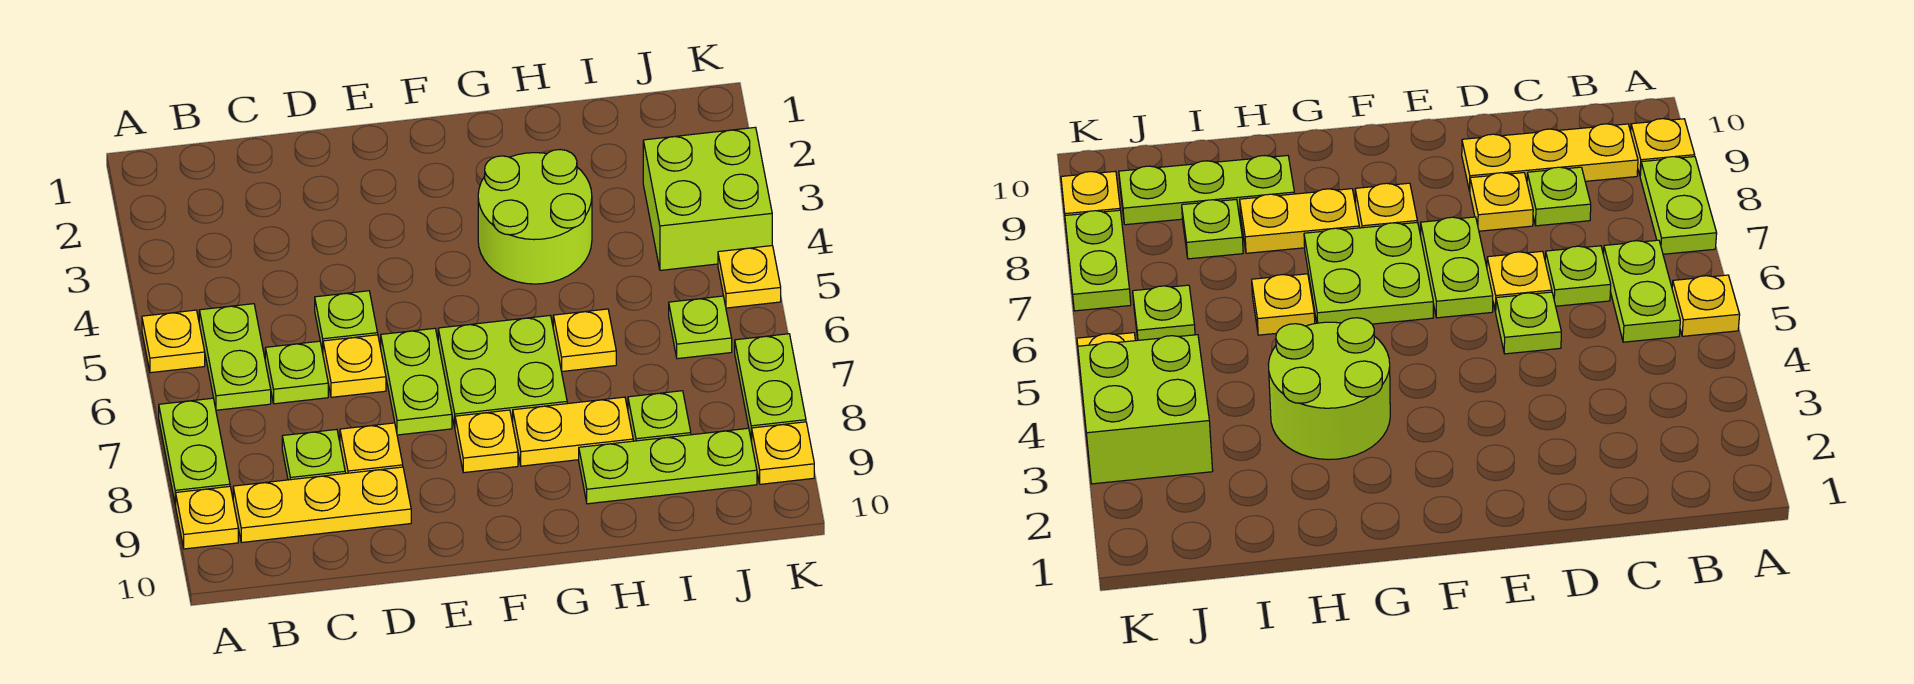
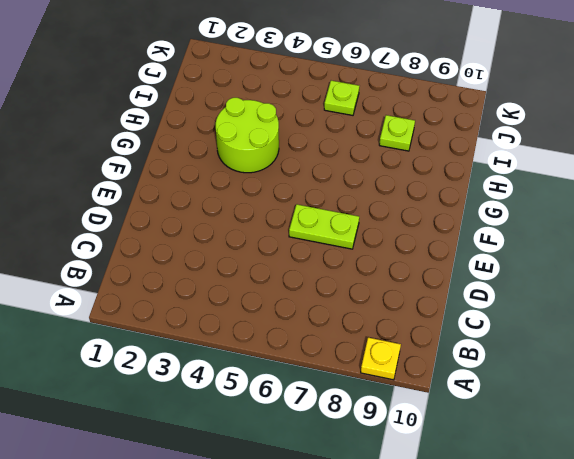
none -> yellow 1x1 plate [142,310,205,373]
none -> lime 1x2 plate [159,398,230,505]
none -> lime 1x2 plate [199,304,271,410]

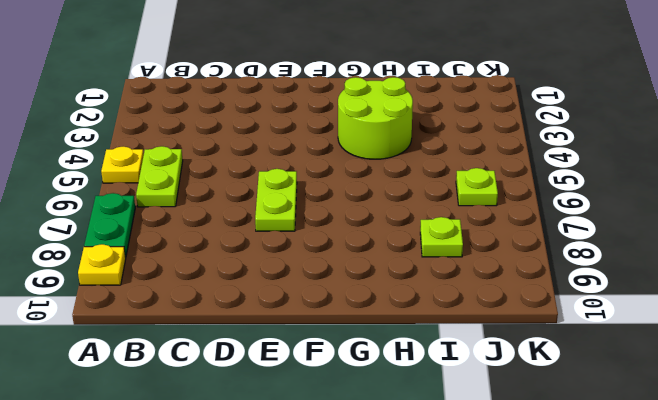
green 1x2 plate [84,193,135,258] -> lime 1x2 plate [159,398,230,505]
none -> yellow 1x3 plate [233,467,411,543]
none -> lime 1x1 plate [265,341,328,404]
none -> lime 1x1 plate [282,429,345,480]

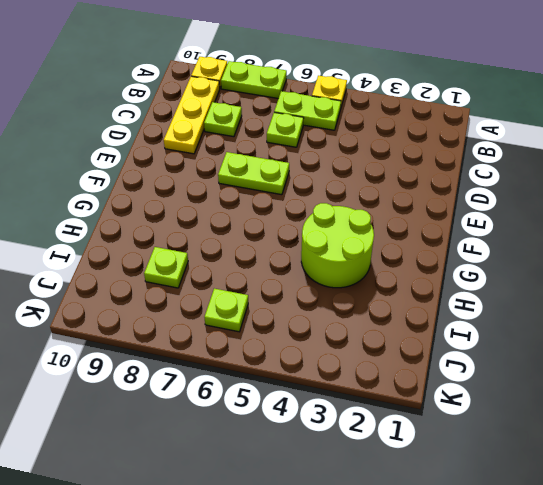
none -> lime 1x1 plate [315,291,378,352]
none -> yellow 1x1 plate [323,335,386,397]
none -> yellow 1x1 plate [340,423,403,473]

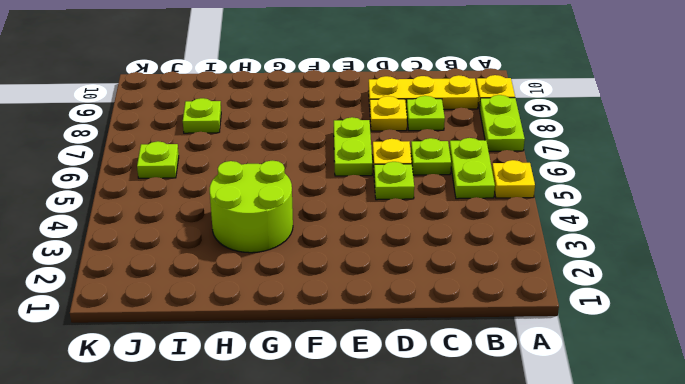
none -> lime 2x2 plate [438,316,567,427]
none -> yellow 1x1 plate [455,410,518,473]
none -> yellow 1x2 plate [513,397,633,466]

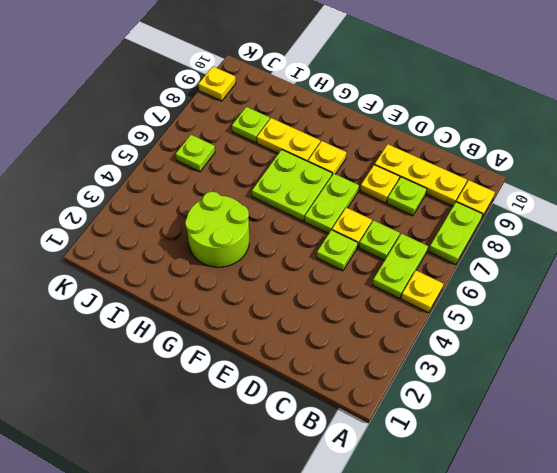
none -> yellow 1x1 plate [553,309,616,371]
none -> lime 1x3 plate [579,428,757,504]
none -> lime 2x2 brick [643,127,772,270]

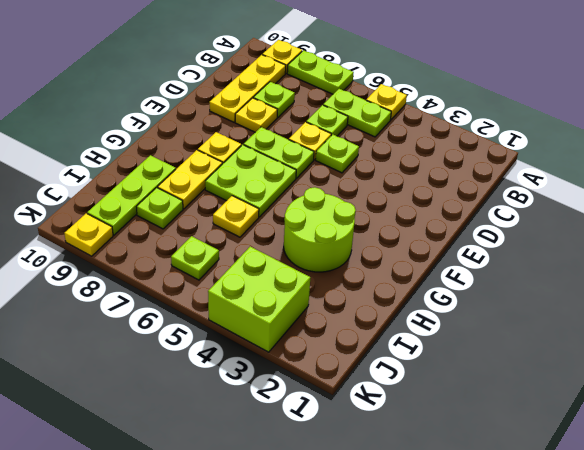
none -> yellow 1x1 plate [718,246,781,308]
none -> lime 1x2 plate [735,334,806,440]

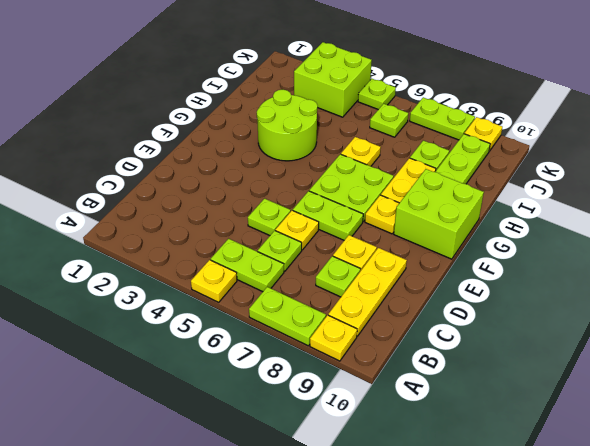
lime 2x2 brick [394,169,484,259] -> none
lime 1x1 plate [358,79,396,109] -> yellow 1x1 plate [718,246,781,308]

